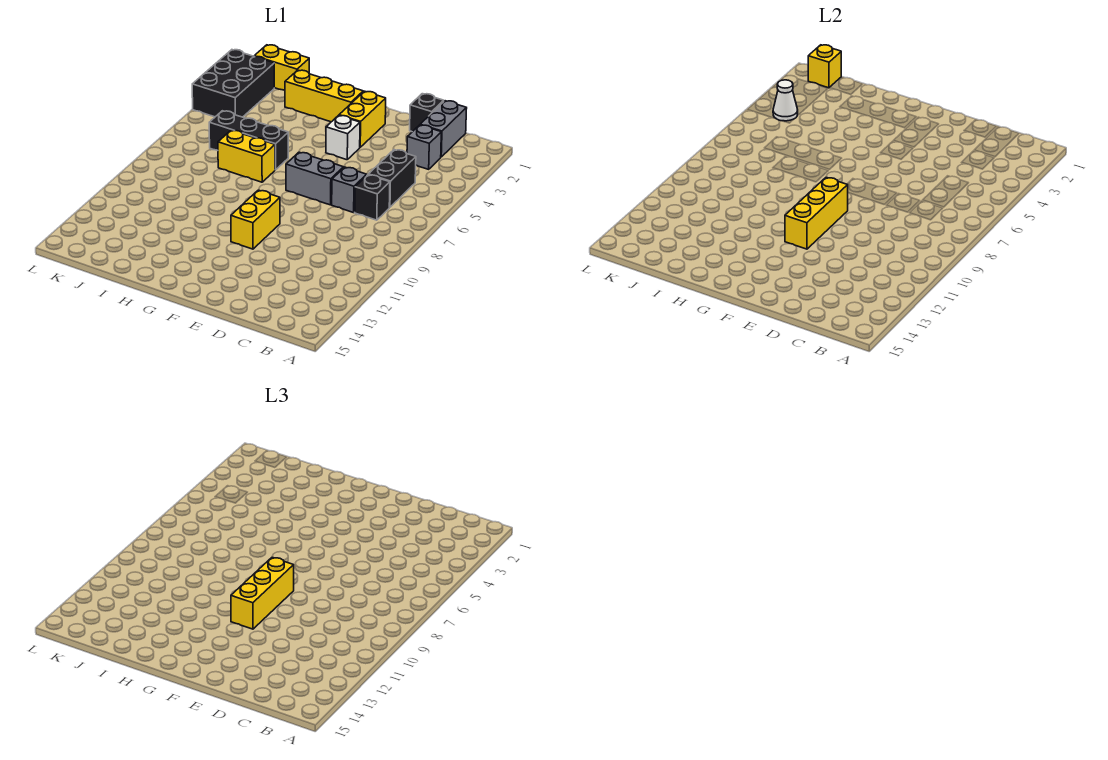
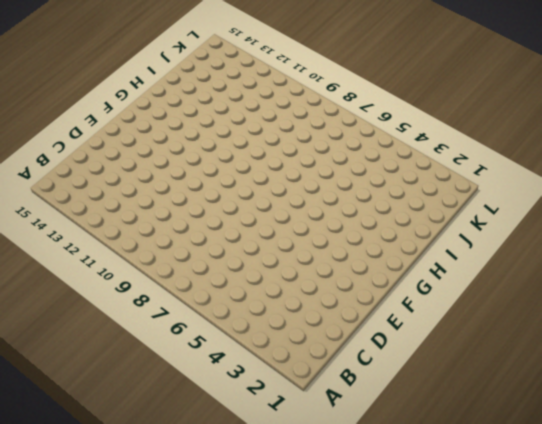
none -> grey 1x2 brick [420,101,467,157]
none -> grey 1x1 brick [407,125,441,169]
none -> black 1x2 brick [368,150,416,207]

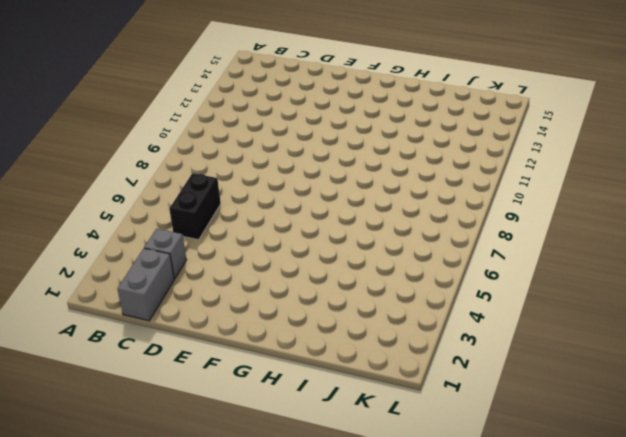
none -> black 1x1 brick [355,175,390,220]
none -> black 1x1 brick [410,94,444,132]
none -> grey 1x1 brick [332,167,367,213]

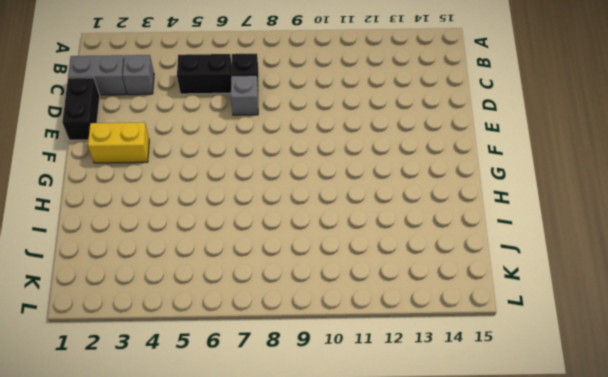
black 1x2 brick [62,78,100,140] -> black 1x1 brick [410,94,444,132]
none -> grey 1x2 brick [286,152,344,205]
none -> white 1x1 brick [326,115,360,160]
none -> yellow 1x2 brick [231,190,280,249]

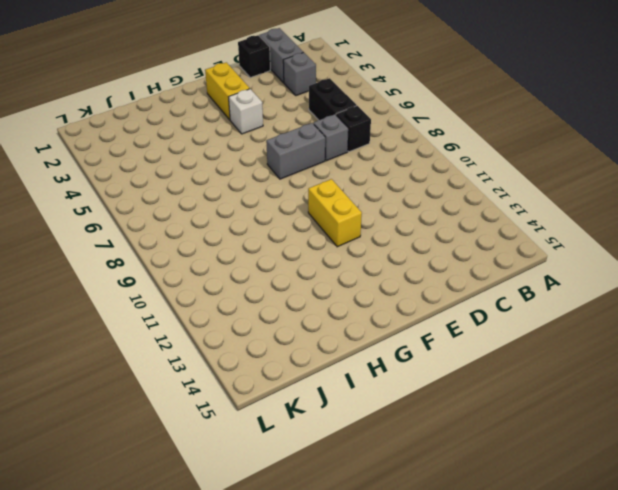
none -> yellow 1x3 brick [285,70,363,122]
none -> black 1x3 brick [209,111,288,170]
none -> yellow 1x2 brick [218,130,275,182]

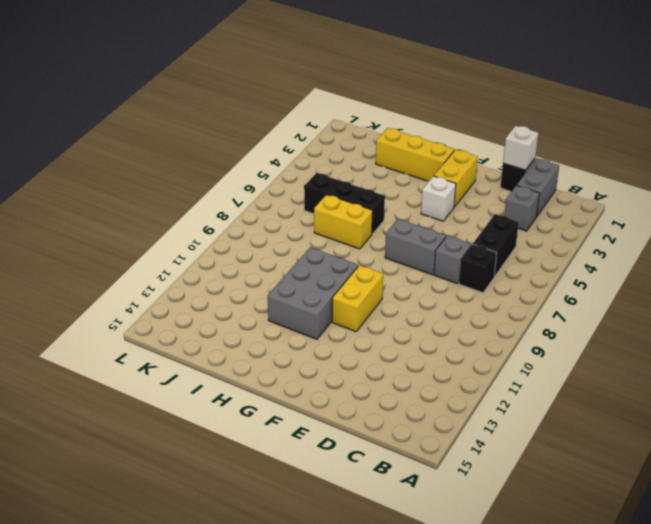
white 1x1 brick [503,126,538,170] -> none
grey 2x3 brick [267,247,358,339] -> none
none -> yellow 1x2 brick [254,45,309,90]
none -> black 2x3 brick [192,50,274,117]
none -> yellow 1x3 brick [785,177,848,249]

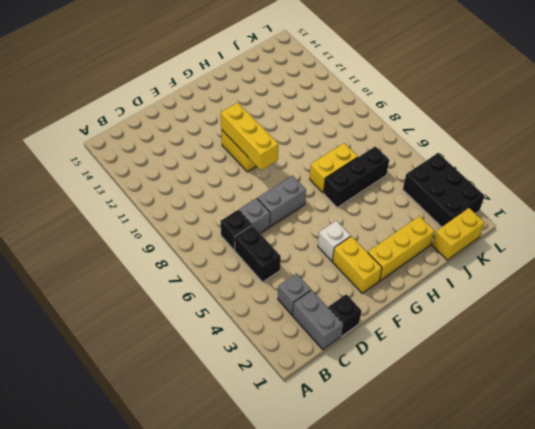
none -> yellow 1x1 brick [808,45,841,88]
none -> white 1x1 cone [773,80,798,121]
none -> yellow 1x3 brick [231,557,294,629]

